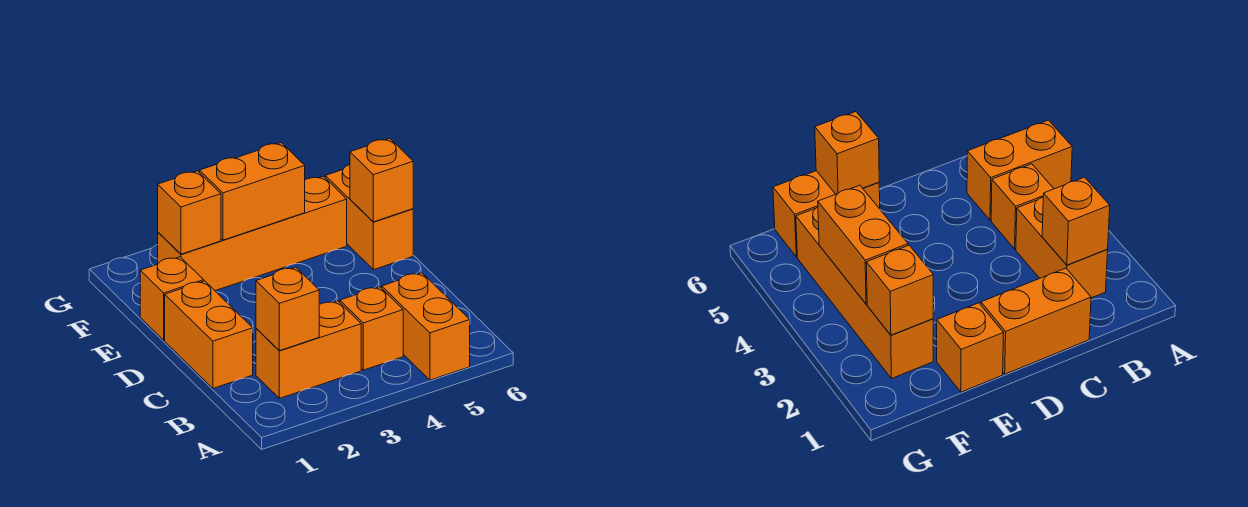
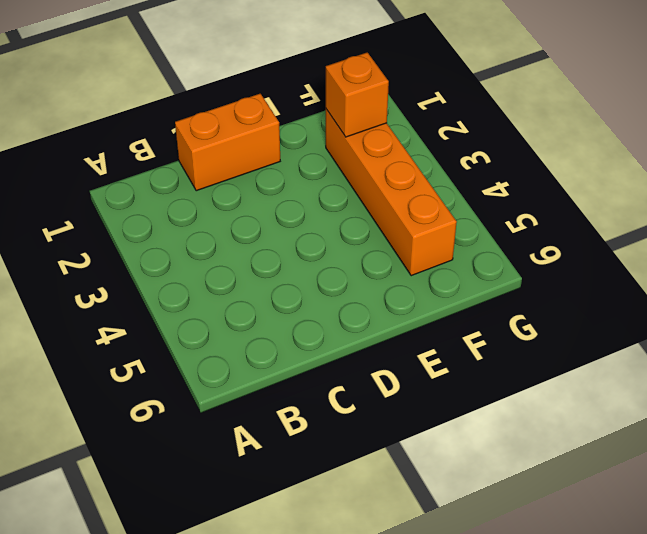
none -> orange 1x2 brick [382,273,470,380]
none -> orange 1x2 brick [256,301,361,398]

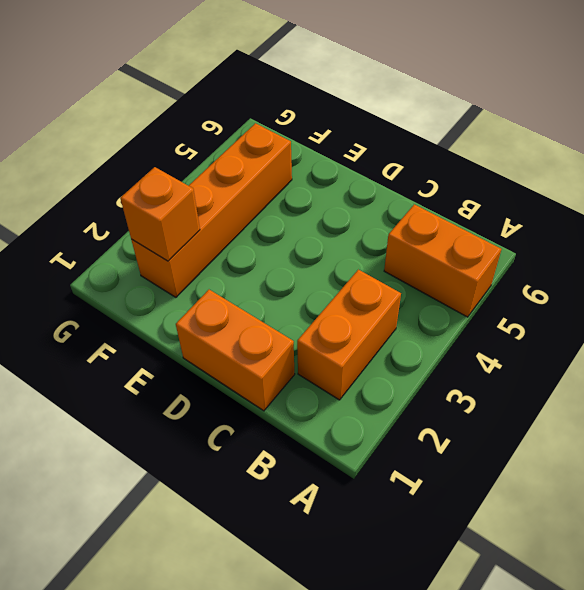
none -> orange 1x1 brick [340,287,403,370]
none -> orange 1x1 brick [140,257,204,340]

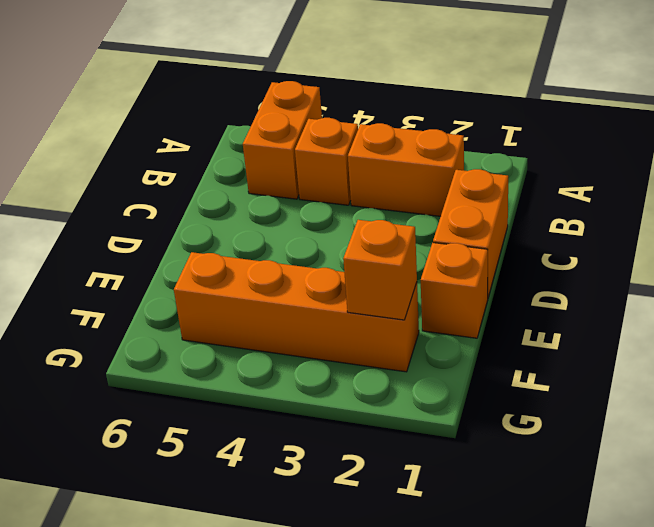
none -> orange 1x2 brick [325,165,413,270]
none -> orange 1x1 brick [256,267,319,351]

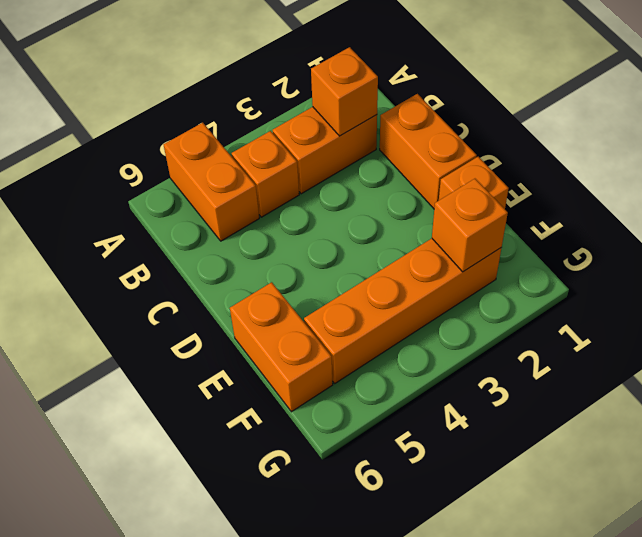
none -> orange 1x1 brick [350,138,413,222]
none -> orange 1x2 brick [200,143,305,240]

